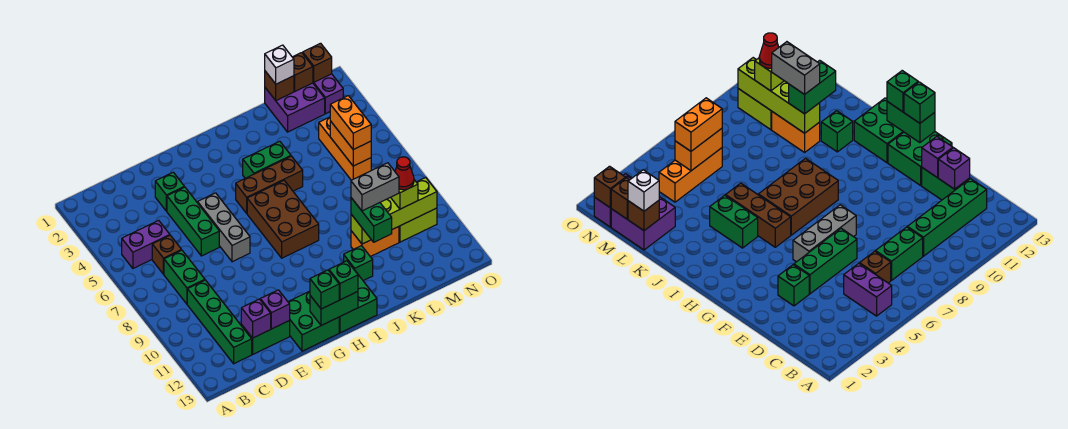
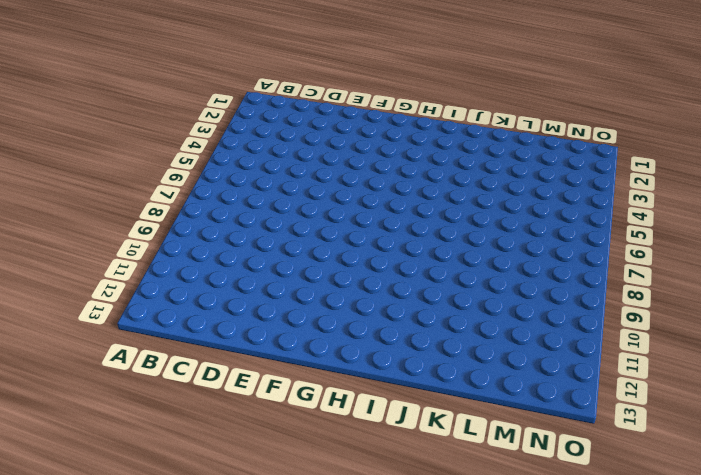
none -> purple 1x2 brick [122,220,170,268]
none -> brown 1x1 brick [152,235,181,274]
none -> green 1x2 brick [164,250,205,304]
none -> green 1x4 brick [187,280,252,364]

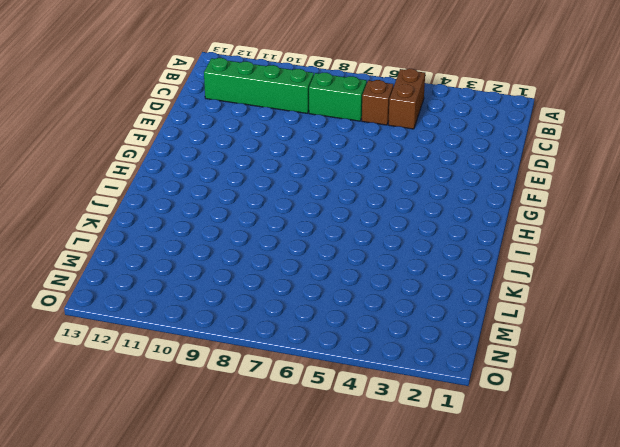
brown 1x2 brick [388,69,425,129] -> purple 1x2 brick [122,220,170,268]
none -> green 1x2 brick [241,321,290,354]
none -> green 1x1 brick [155,172,184,211]
none -> green 1x3 brick [167,187,219,256]
none -> grey 1x3 brick [198,193,250,262]

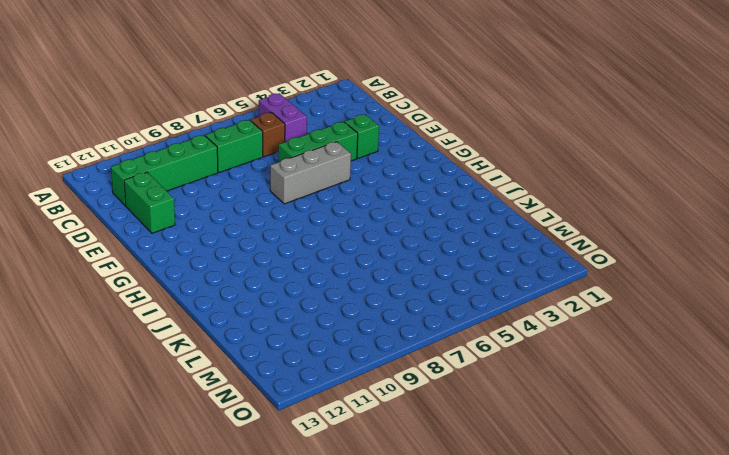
none -> green 2x2 brick [288,291,339,351]
none -> brown 1x3 brick [236,156,303,213]
none -> brown 2x3 brick [247,181,319,258]
none -> green 2x2 brick [339,272,377,333]

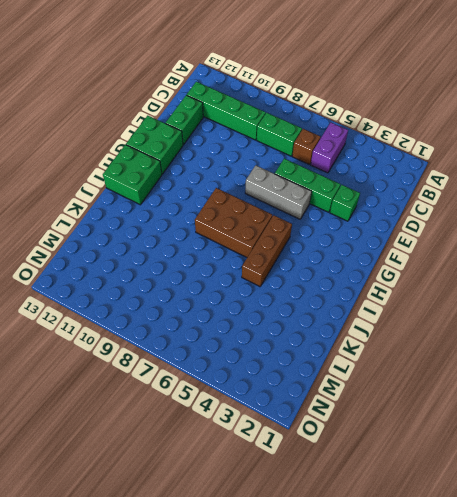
none -> green 1x2 brick [243,141,291,178]
none -> green 1x1 brick [344,246,373,281]
none -> orange 1x2 brick [351,227,399,257]
none -> purple 2x2 brick [265,83,325,132]

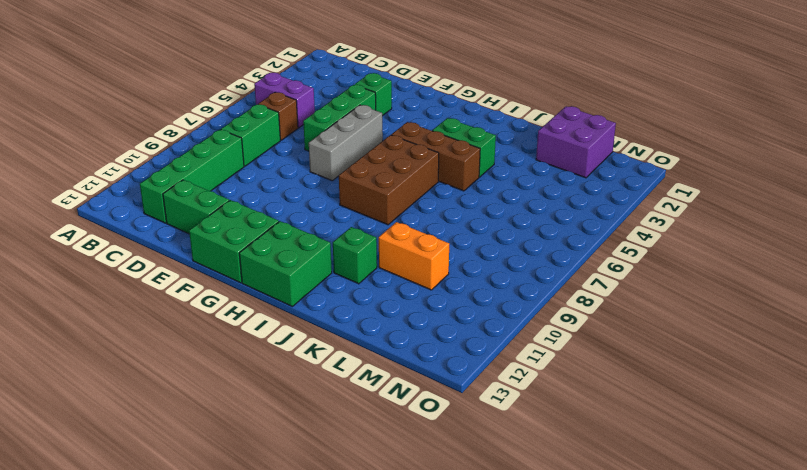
none -> orange 1x3 brick [319,117,371,180]
none -> lime 1x2 brick [399,208,437,242]
none -> purple 1x2 brick [313,74,343,114]
none -> purple 1x1 brick [241,299,271,338]

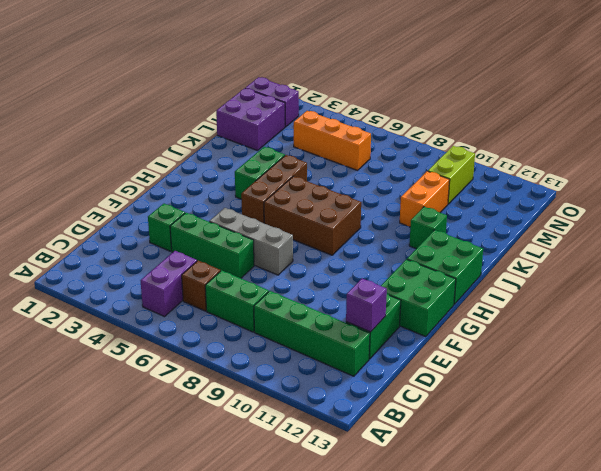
none -> purple 1x1 brick [260,290,290,329]
none -> green 1x2 brick [310,292,358,325]
none -> lime 1x4 brick [351,178,437,244]
none -> brown 1x1 brick [265,71,294,101]

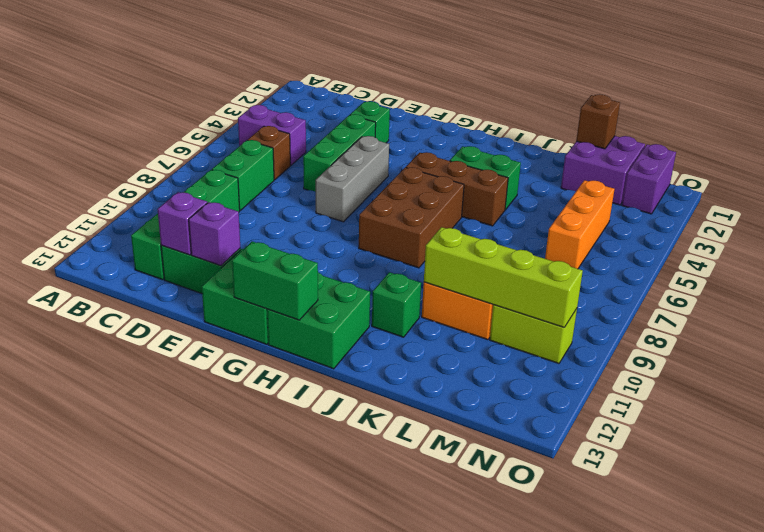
none -> brown 1x1 brick [293,53,313,91]
none -> orange 1x2 brick [330,121,371,166]
none -> brown 1x1 brick [303,43,332,82]
none -> green 1x1 brick [310,270,339,309]

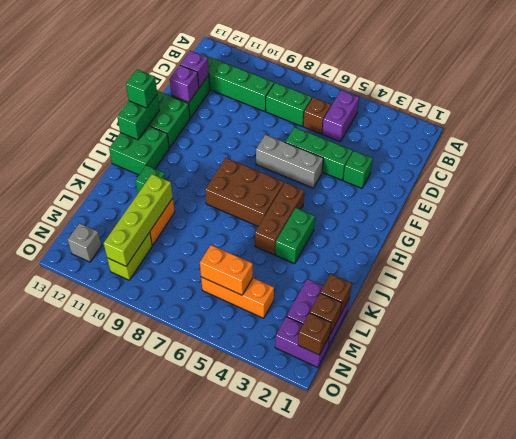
grey 1x1 brick [68,223,102,262] -> none
none -> green 1x1 brick [329,261,358,300]
none -> green 1x2 brick [351,198,392,242]
none -> white 1x1 brick [265,45,294,84]
none -> orange 1x2 brick [330,96,371,150]

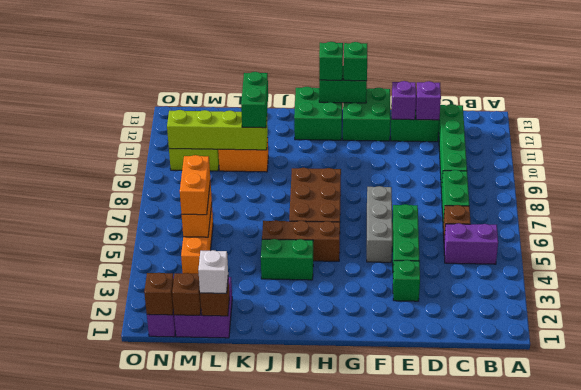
none -> green 1x1 brick [344,246,373,281]
none -> lime 1x1 brick [391,180,418,209]
none -> grey 1x2 brick [351,163,399,211]
none -> red 1x1 cone [395,157,414,190]

